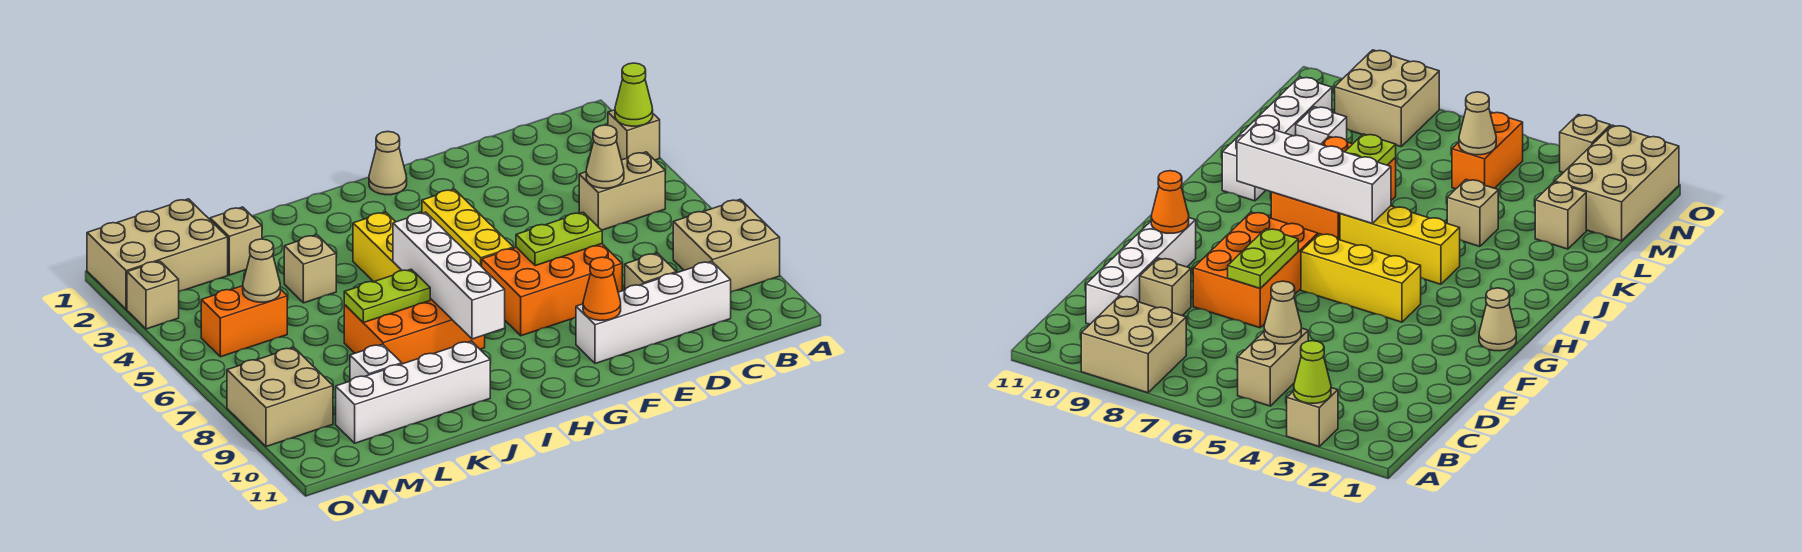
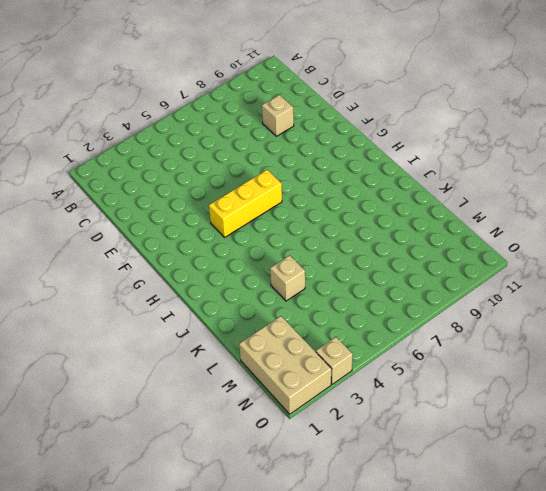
none -> tan 1x1 brick [608,110,660,160]
none -> tan 2x2 brick [673,199,780,292]
none -> tan 1x2 brick [579,152,665,230]

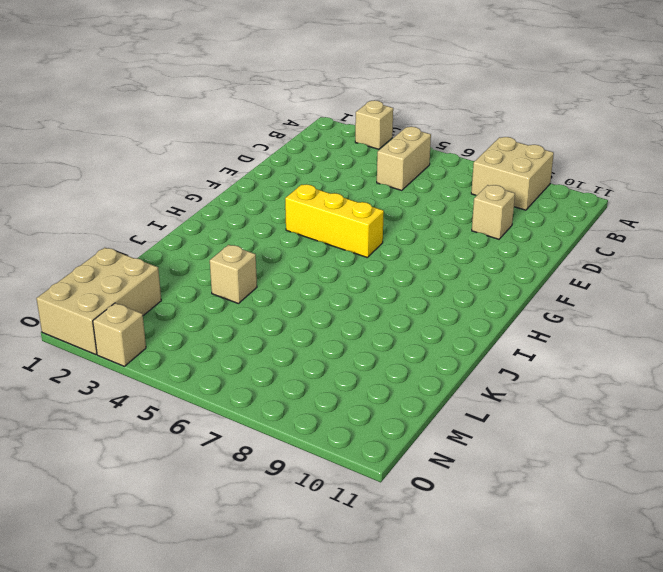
none -> white 1x4 brick [576,261,731,364]
none -> orange 2x3 brick [482,244,622,336]
none -> tan 1x1 cone [369,132,407,195]

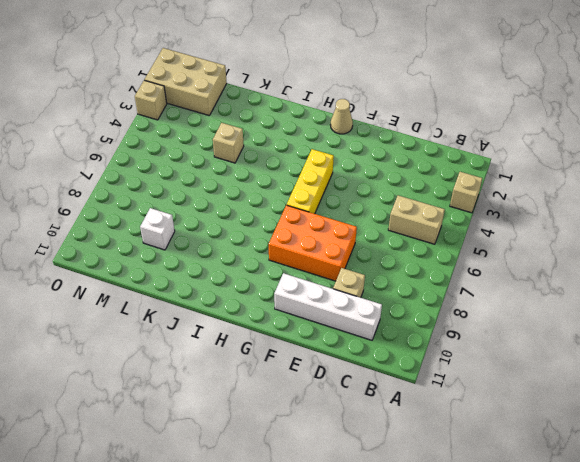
none -> tan 2x2 brick [673,199,780,292]
none -> yellow 1x3 brick [353,212,402,282]
none -> orange 2x3 brick [344,298,485,364]

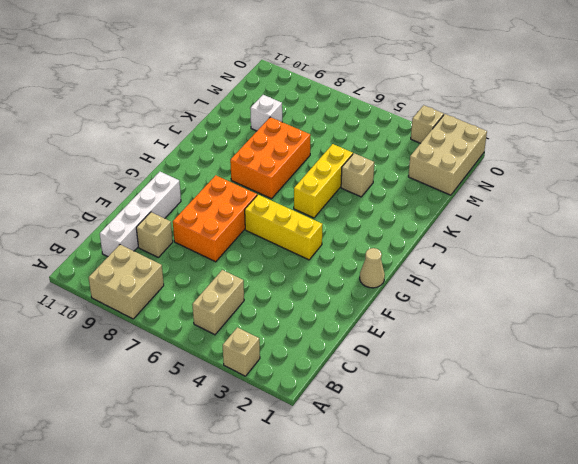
yellow 1x3 brick [294,144,353,218] -> yellow 1x3 brick turned to [353,212,402,282]
none -> white 1x4 brick [336,341,490,443]
none -> tan 1x1 brick [210,207,262,275]
none -> orange 1x2 brick [201,286,287,357]

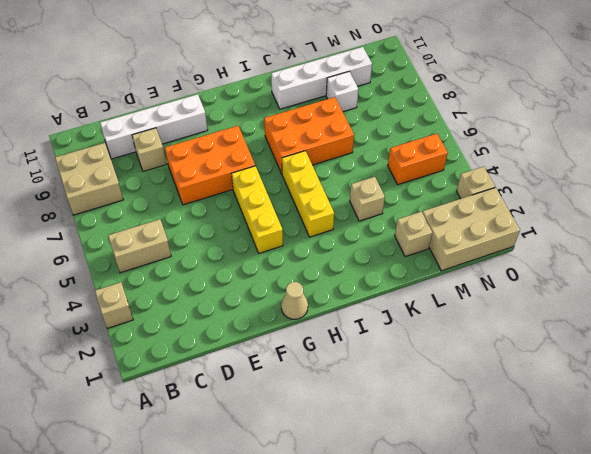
none -> tan 2x2 brick [227,348,333,447]
none -> lime 1x1 cone [615,63,653,126]
none -> tan 1x1 cone [586,125,624,188]

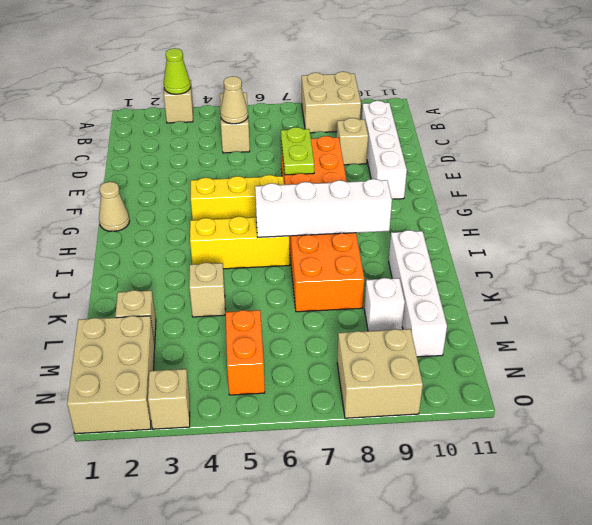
none -> orange 1x1 cone [583,257,621,320]
none -> lime 1x2 plate [344,269,430,323]
none -> tan 1x1 cone [243,239,280,302]

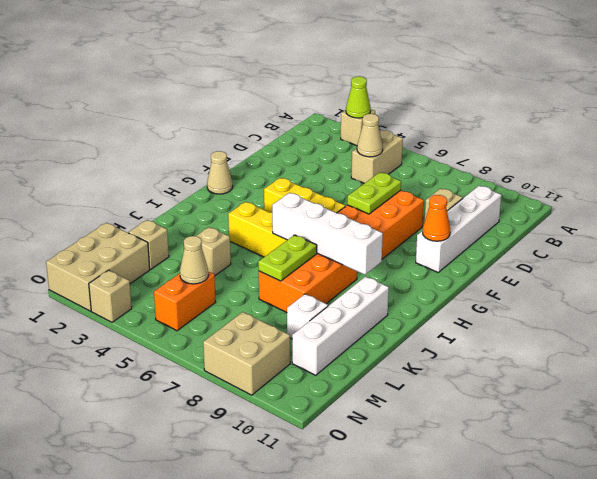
none -> tan 2x2 brick [673,199,780,292]

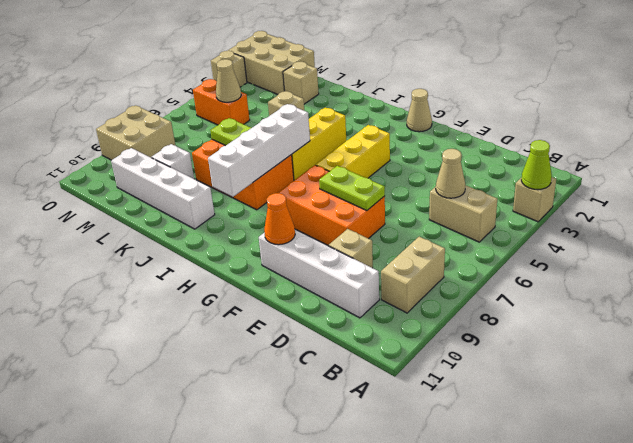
tan 1x2 brick [381,237,445,313] -> tan 2x2 brick [673,199,780,292]

